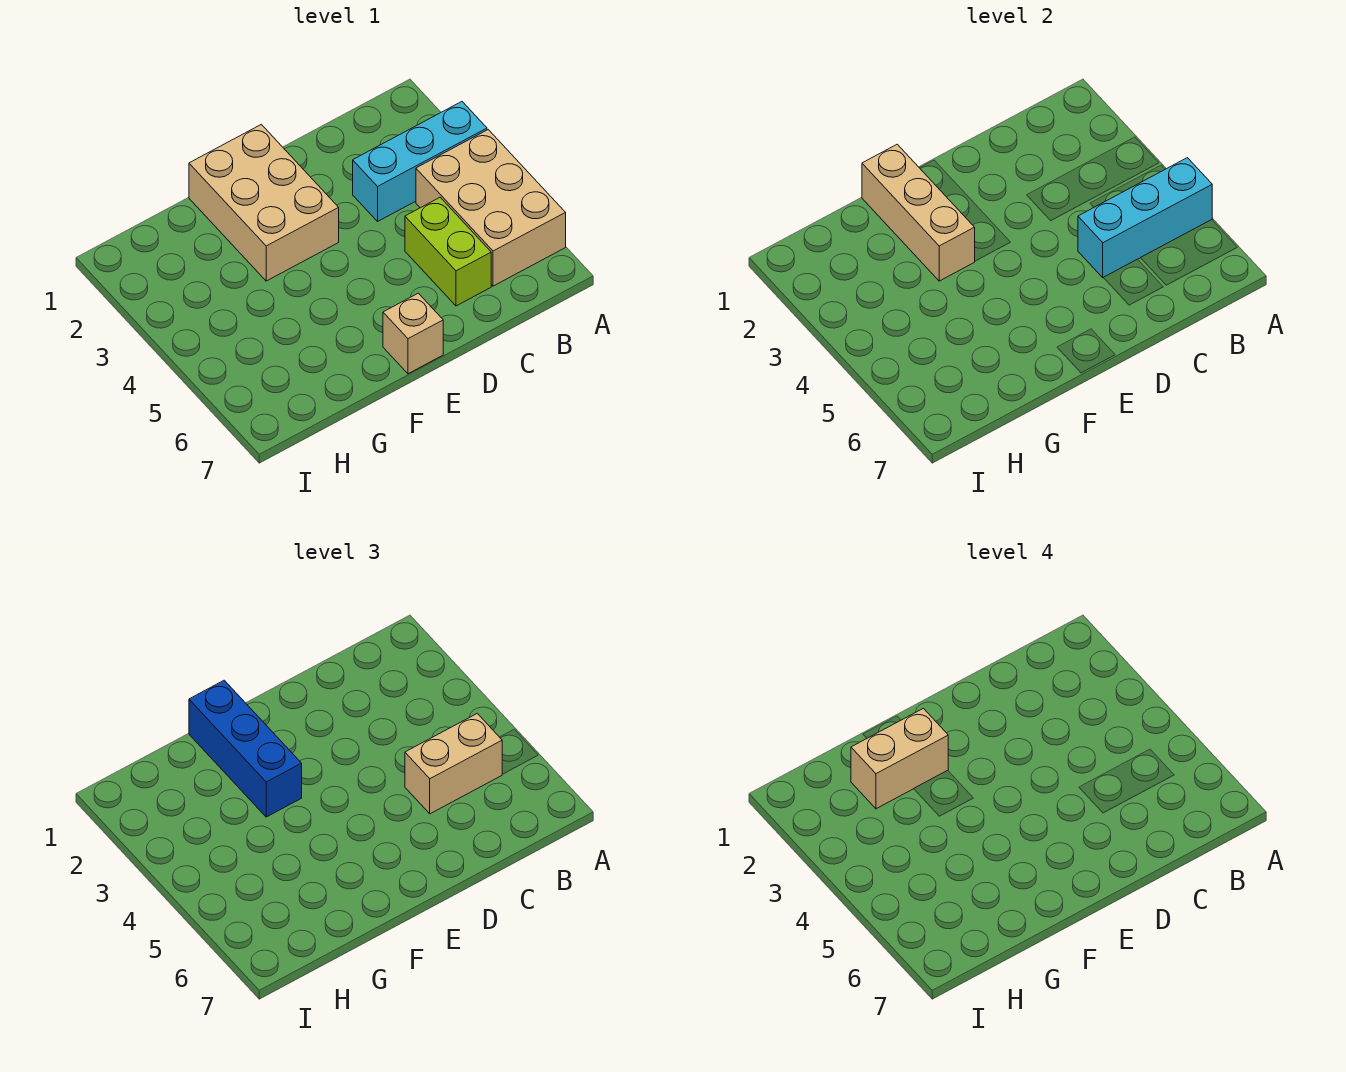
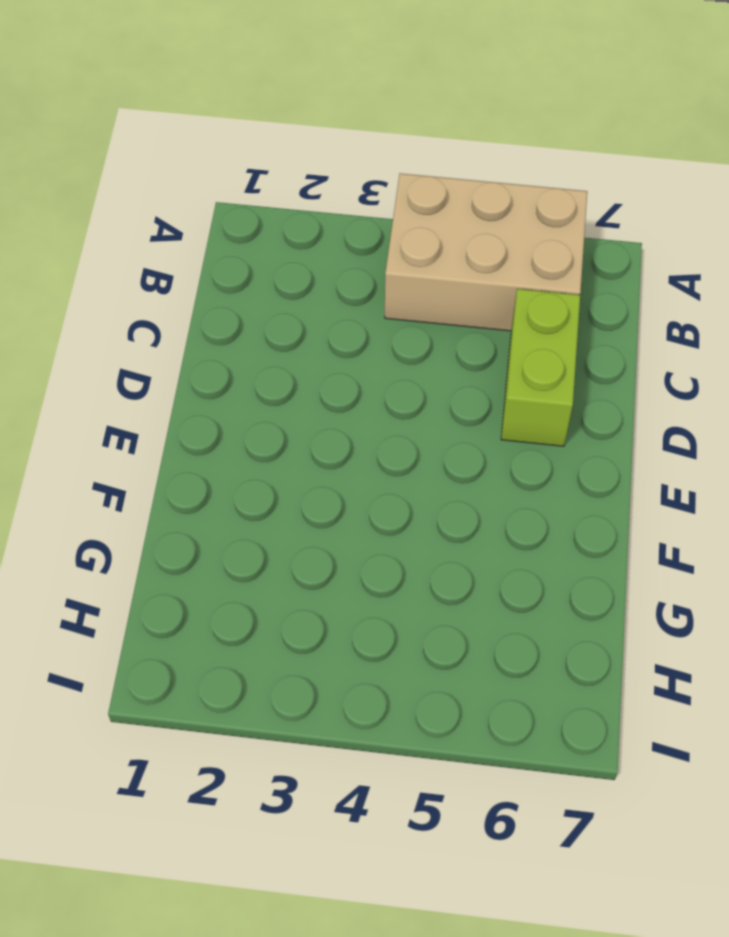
lime 1x2 brick [501,289,580,446] -> lime 1x2 brick turned to [405,197,491,306]
none -> cyan 1x3 brick [353,102,487,221]
none -> tan 2x3 brick [189,124,339,281]

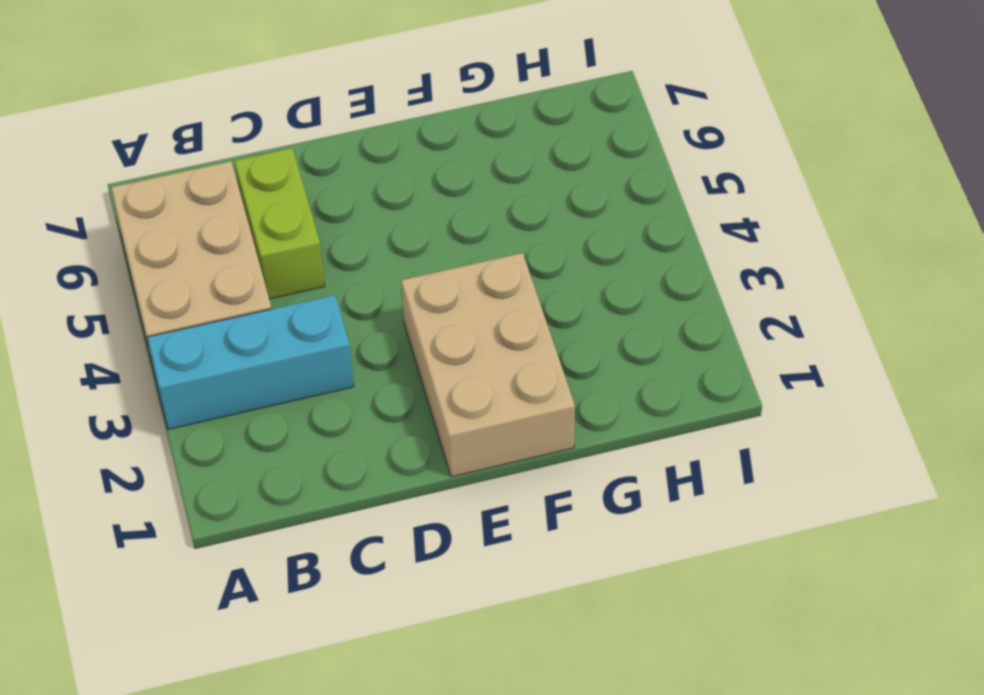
none -> tan 1x1 brick [383,293,443,374]
none -> cyan 1x3 brick [1078,158,1212,278]

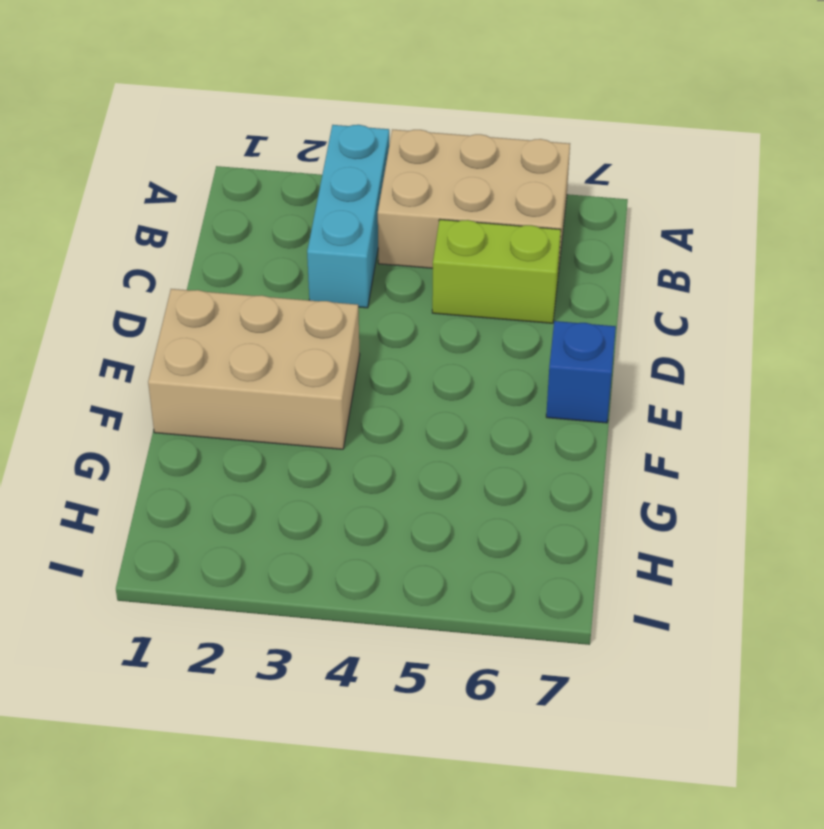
blue 1x1 brick [546,321,616,423] -> tan 1x1 brick [383,293,443,374]
none -> cyan 1x3 brick [1078,158,1212,278]
none -> tan 1x3 brick [862,144,975,281]

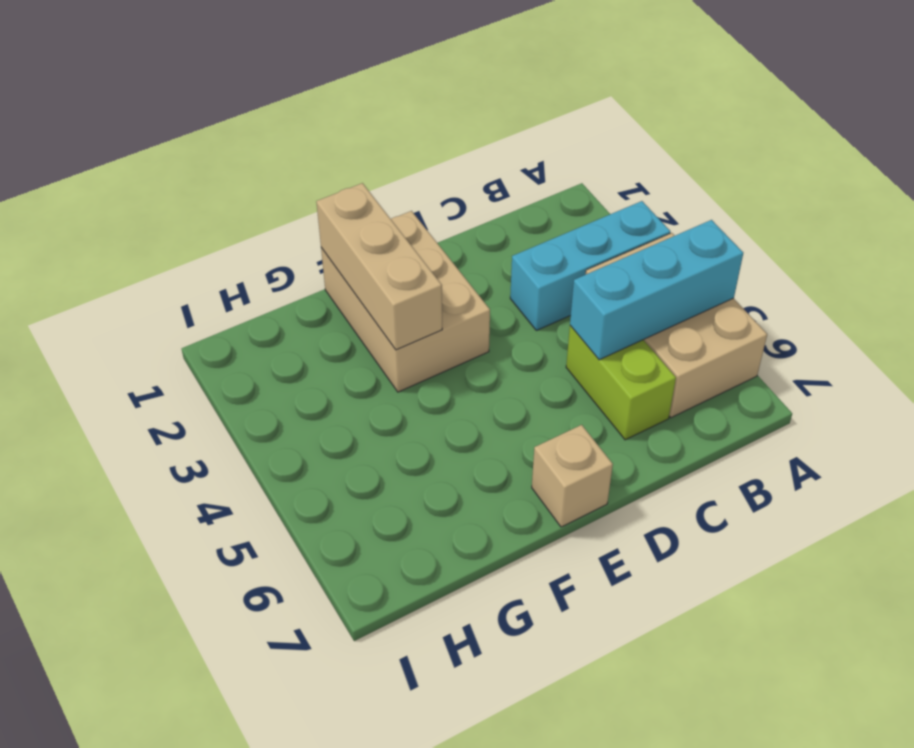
none -> tan 1x2 brick [405,714,502,814]
none -> blue 1x3 brick [189,680,302,817]

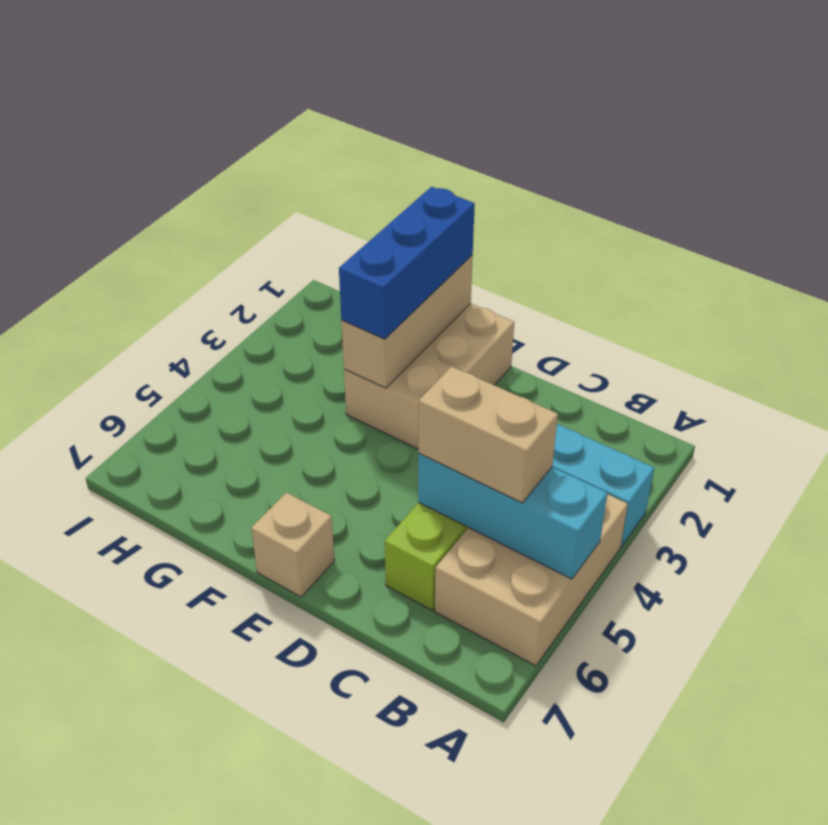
none -> tan 1x2 brick [851,708,948,809]

